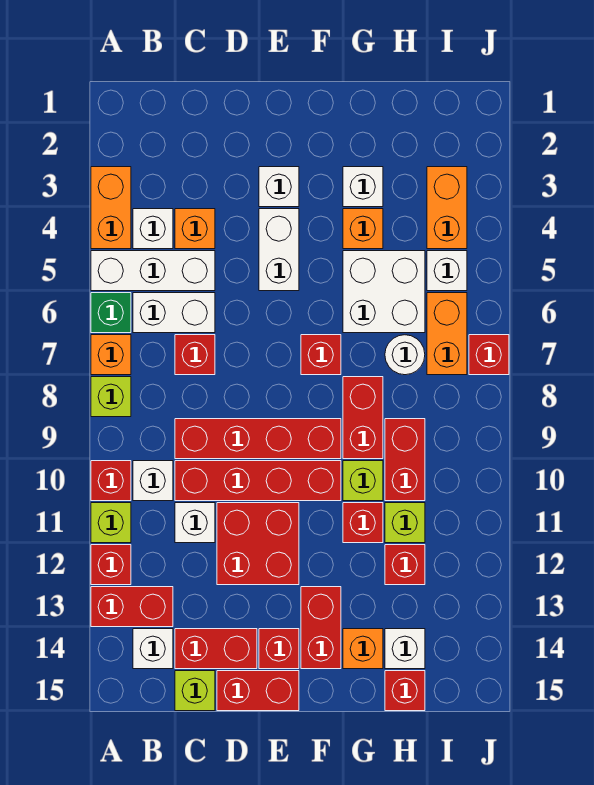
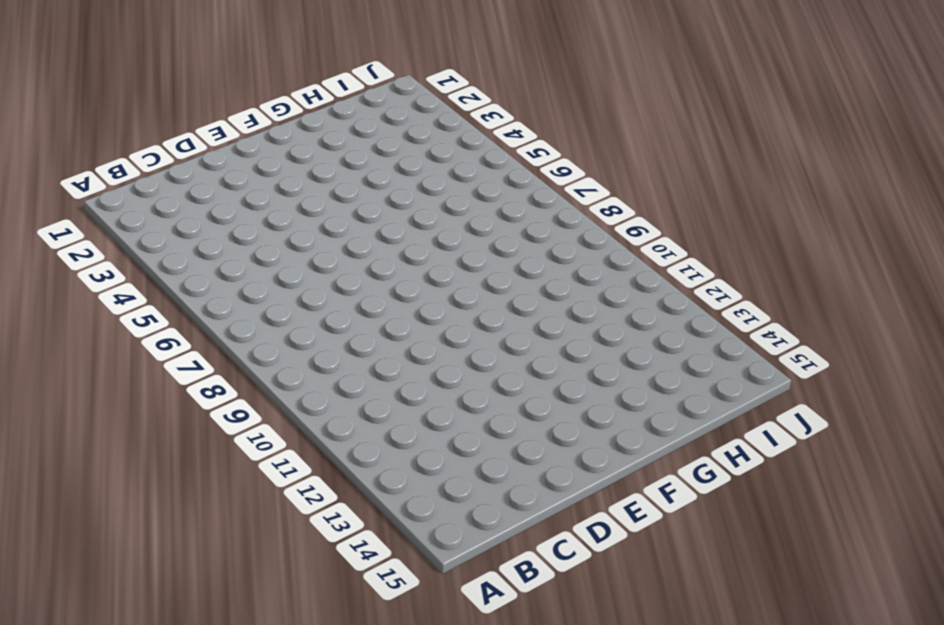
none -> orange 1x2 brick [91,167,131,249]
none -> white 1x3 brick [91,251,215,291]
none -> green 1x1 brick [91,293,131,333]
none -> orange 1x1 brick [91,335,131,375]

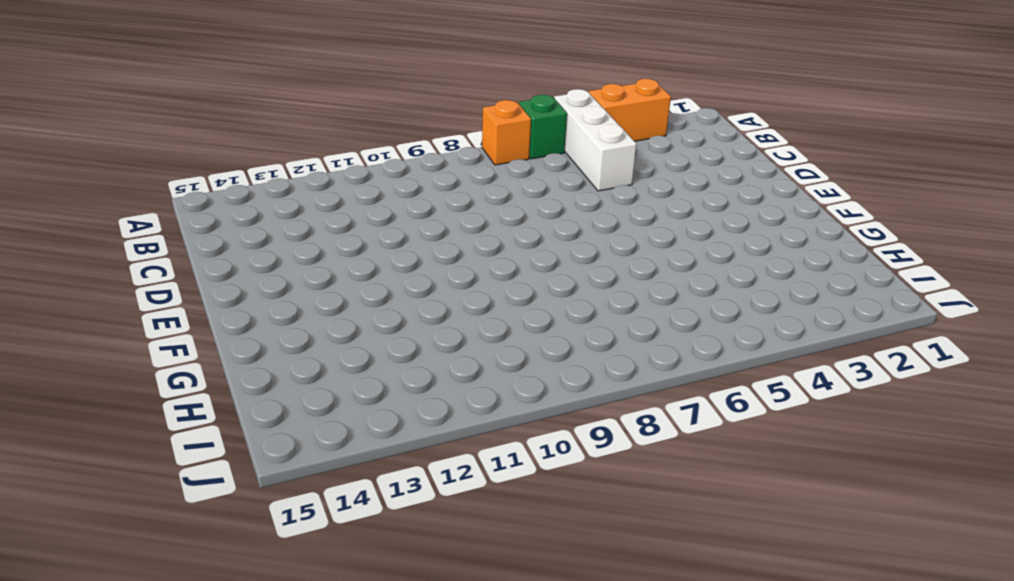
none -> lime 1x1 brick [91,377,131,417]
none -> red 1x1 brick [91,461,131,501]
none -> lime 1x1 brick [91,503,131,543]
none -> red 1x1 brick [91,545,131,585]

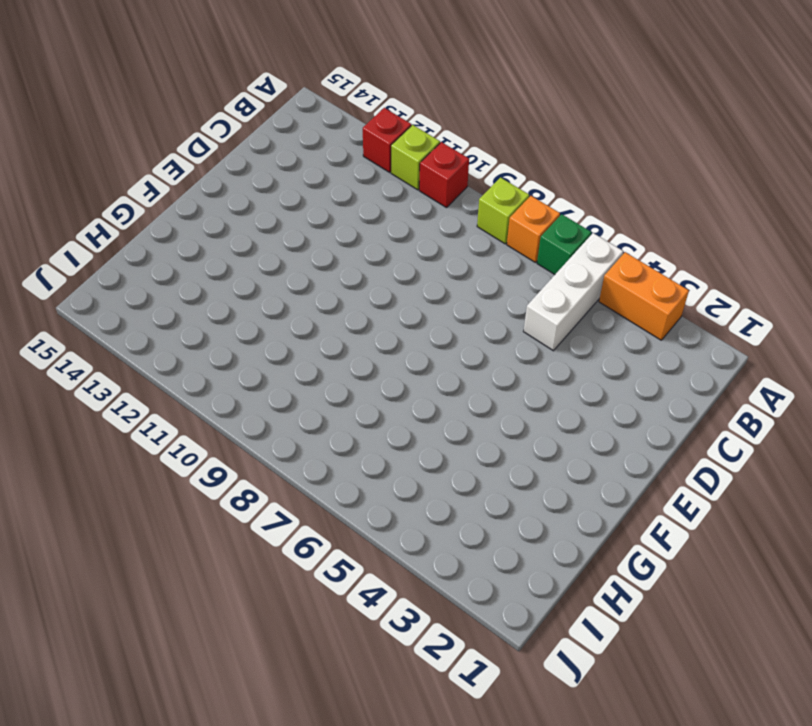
none -> red 1x2 brick [91,587,173,627]
none -> white 1x1 brick [133,209,173,249]
none -> white 1x2 brick [133,293,215,333]
none -> white 1x1 brick [133,461,173,501]

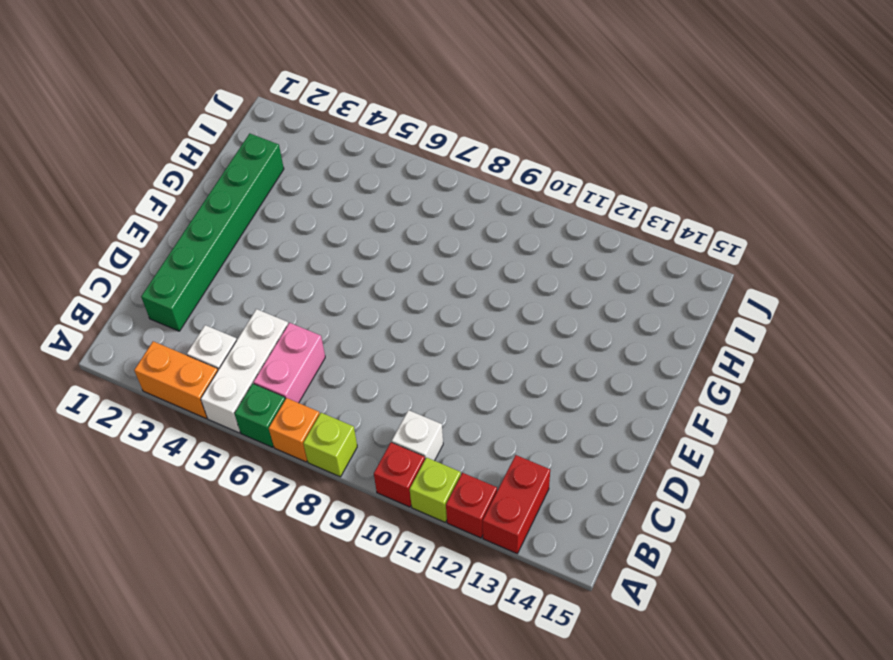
pink 1x2 brick [254,323,325,403] -> white 1x2 brick [133,293,215,333]
green 1x6 brick [141,134,284,331] -> none
none -> white 1x1 brick [133,629,173,669]
none -> orange 1x1 brick [175,209,215,249]
none -> red 1x1 brick [175,335,215,375]
none -> red 1x4 brick [175,419,341,459]

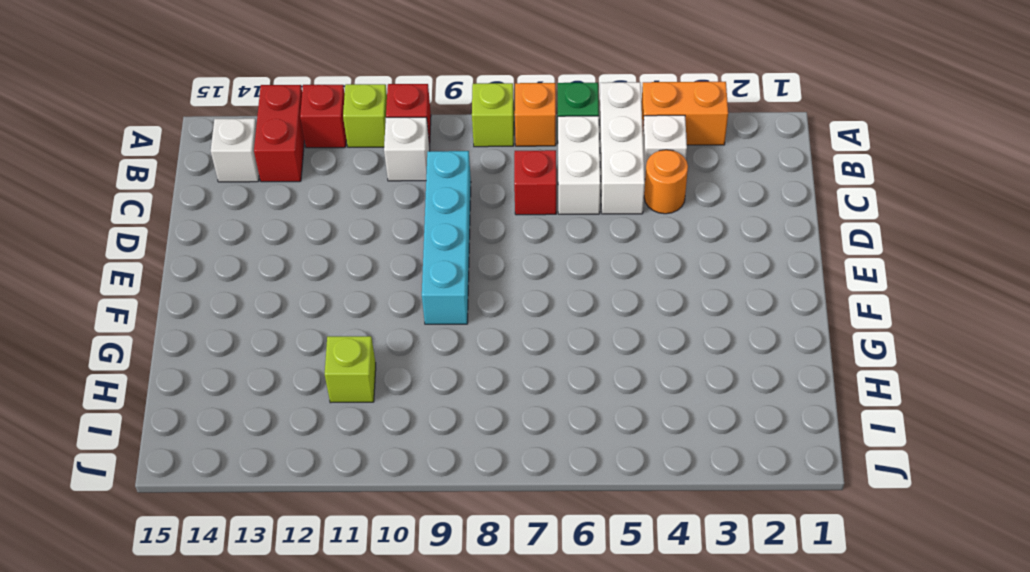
orange 1x1 round brick [644,150,688,214] -> orange 1x1 brick [175,209,215,249]
cyan 1x4 brick [422,151,471,324] -> red 1x4 brick [175,419,341,459]
none -> red 1x4 brick [175,461,341,501]
none -> white 1x1 brick [175,503,215,543]
none -> red 1x2 brick [175,629,257,669]
none -> lime 1x1 brick [175,671,215,711]

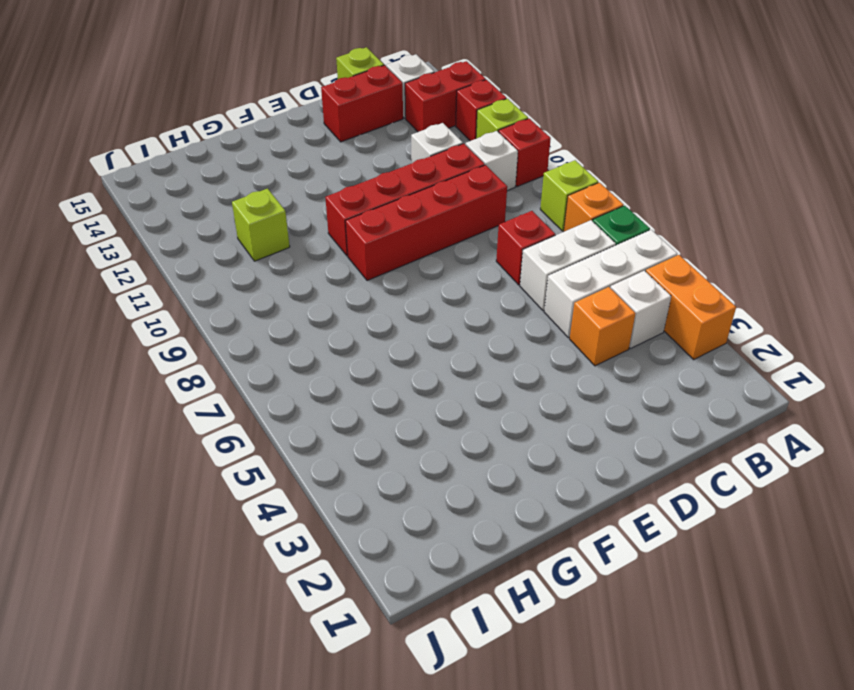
none -> red 2x2 brick [217,503,299,585]
none -> red 1x2 brick [217,671,299,711]
none -> white 1x1 brick [259,167,299,207]
none -> white 1x2 brick [259,209,299,291]

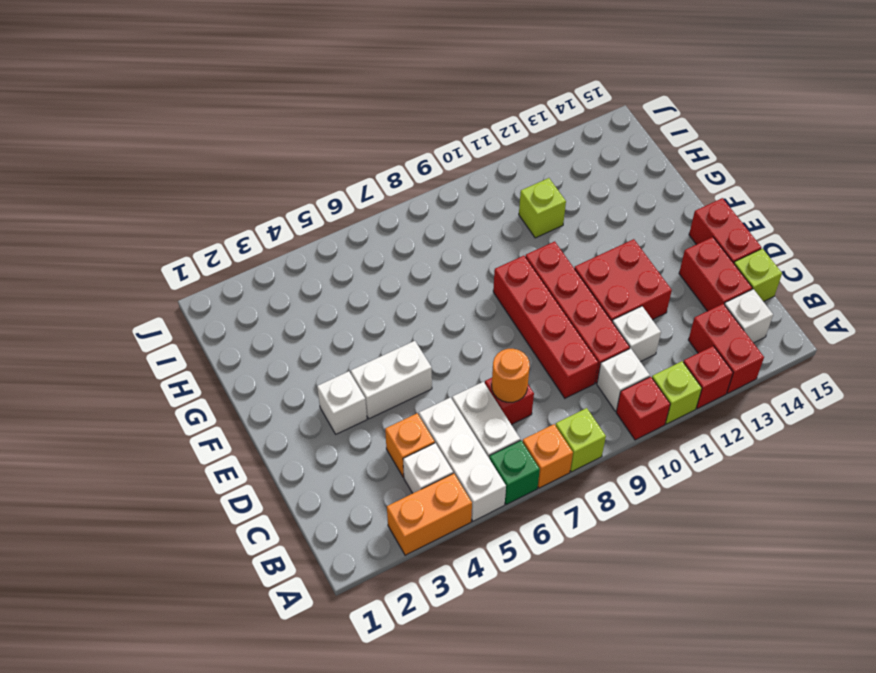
orange 1x1 round brick [492,349,530,402] -> none
none -> red 1x1 brick [259,629,299,669]
none -> red 1x1 brick [301,335,341,375]
none -> red 1x2 brick [301,587,341,669]
none -> white 1x1 brick [343,167,383,207]

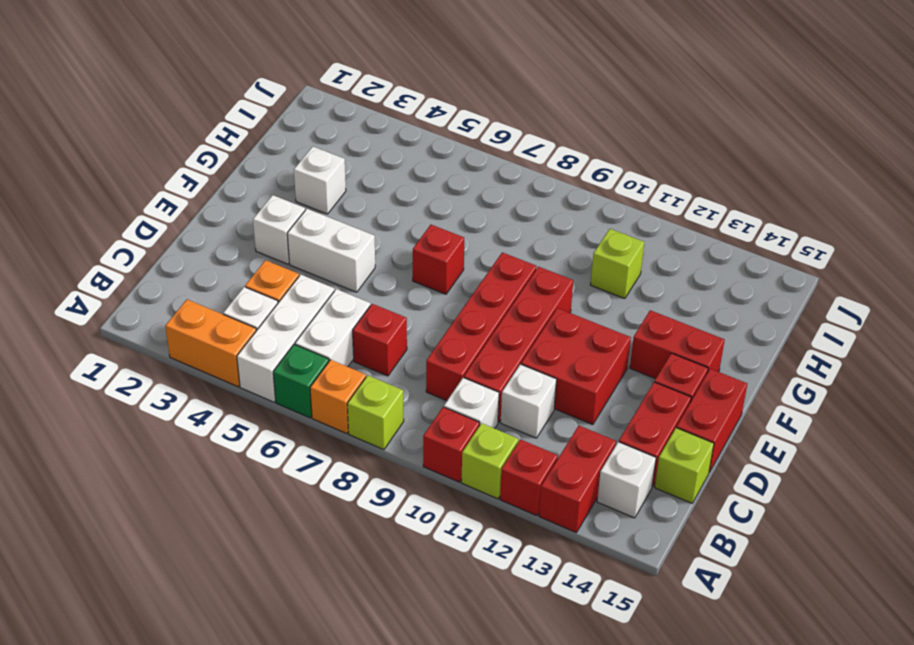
none -> orange 1x1 brick [343,209,383,249]
none -> white 2x2 brick [343,251,425,333]
none -> red 1x2 brick [343,377,383,459]
none -> lime 1x1 brick [343,461,383,501]

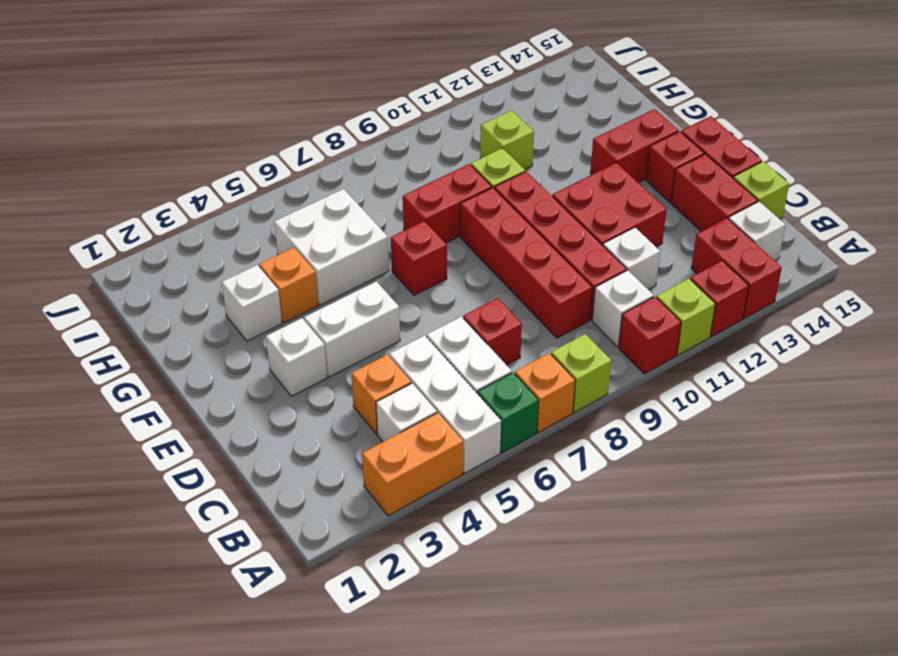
none -> red 1x1 brick [343,503,383,543]
none -> orange 1x1 brick [343,629,383,669]
none -> white 1x1 round brick [385,335,425,375]
none -> red 1x2 brick [385,419,425,501]

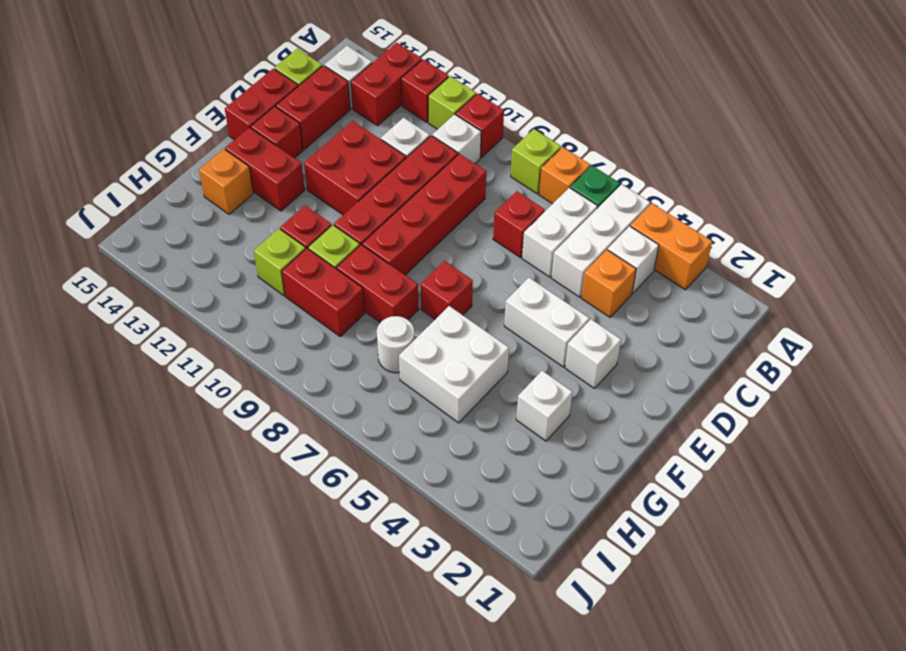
none -> orange 1x1 brick [343,209,383,249]
none -> red 1x1 brick [385,545,425,585]
none -> white 1x1 brick [385,629,425,669]
none -> red 1x1 brick [385,671,425,711]

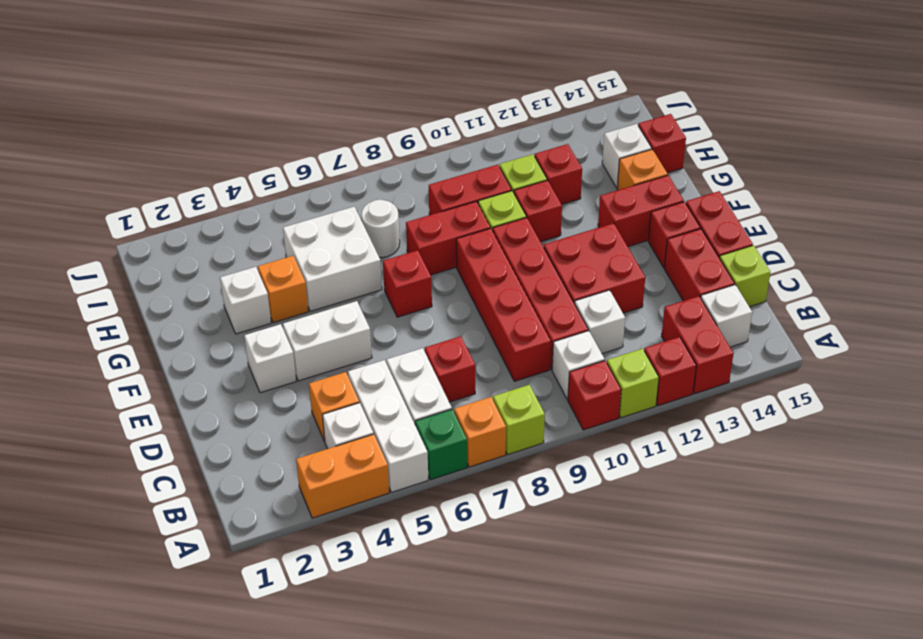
none -> orange 1x2 brick [427,167,467,249]
none -> white 1x1 brick [427,251,467,291]
none -> orange 1x2 brick [427,293,467,375]
none -> red 1x1 brick [469,335,509,375]

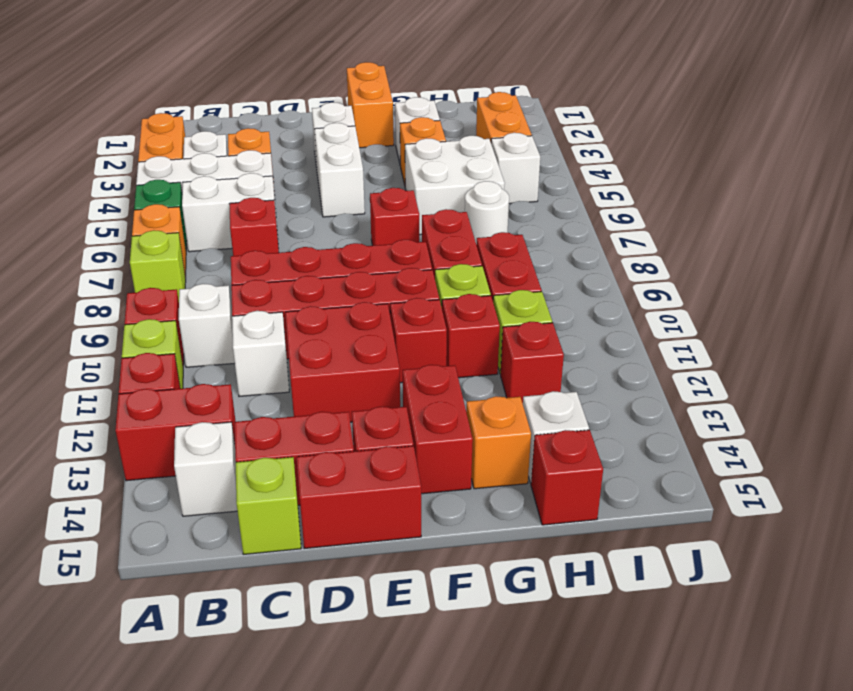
orange 1x2 brick [347,62,394,148] -> orange 1x2 brick moved to [427,293,467,375]
red 1x1 brick [390,298,447,383] -> red 1x1 brick moved to [469,335,509,375]

